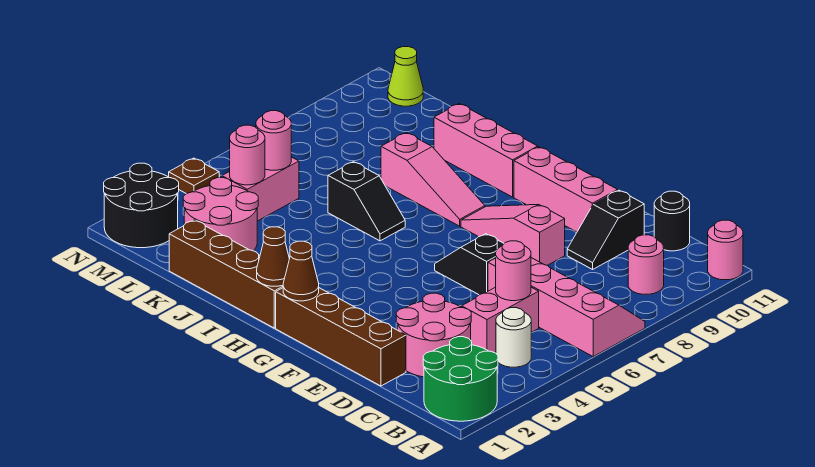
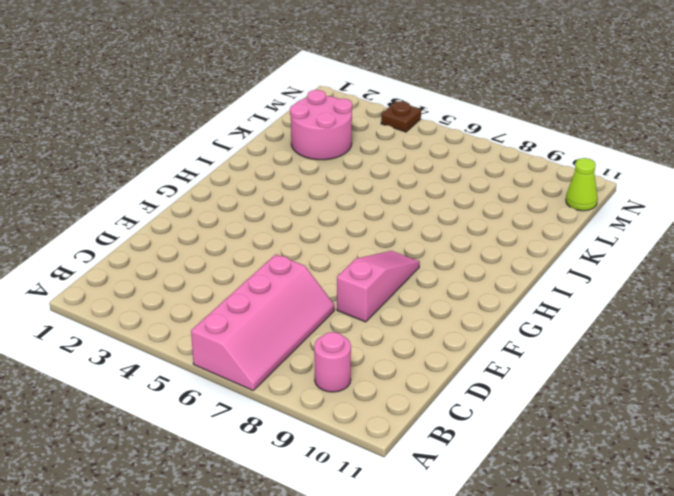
none -> green 2x2 round brick [423,337,498,421]
none -> pink 1x1 round brick [708,220,743,280]
none -> white 1x1 round brick [496,308,531,367]

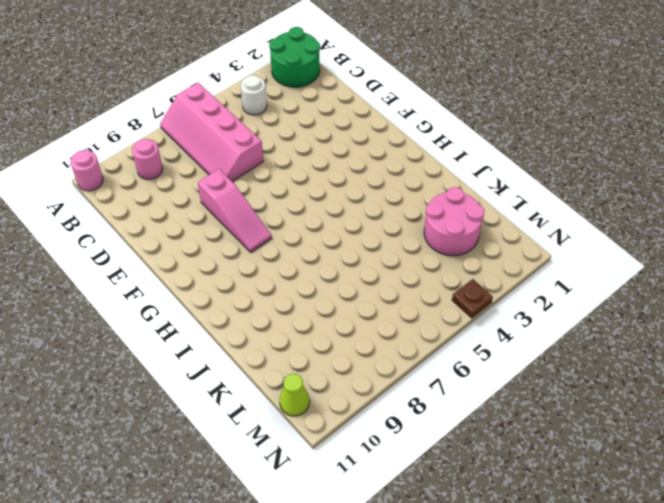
none -> pink 2x2 round brick [396,293,471,377]
none -> pink 1x2 brick [462,287,539,353]
none -> black 1x1 round brick [654,191,690,251]

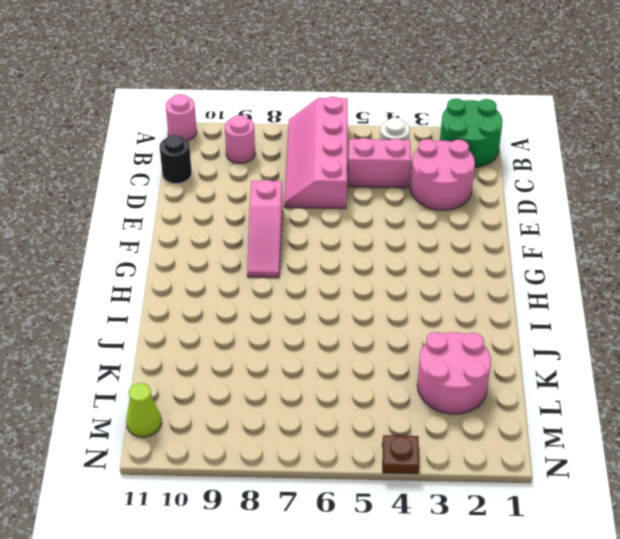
none -> brown 1x4 brick [276,288,406,386]
none -> black 1x2 slope [567,190,644,269]
none -> black 1x2 slope [435,234,504,295]

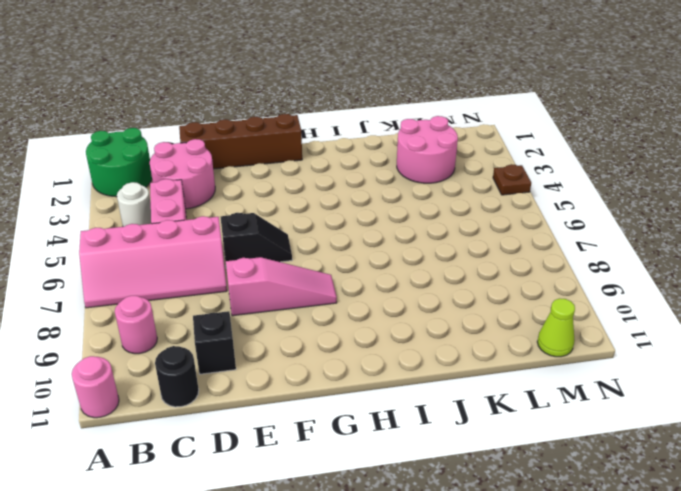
none -> pink 1x3 brick [514,147,618,232]
none -> brown 1x4 brick [169,220,283,328]
none -> pink 1x3 slope [381,133,485,226]

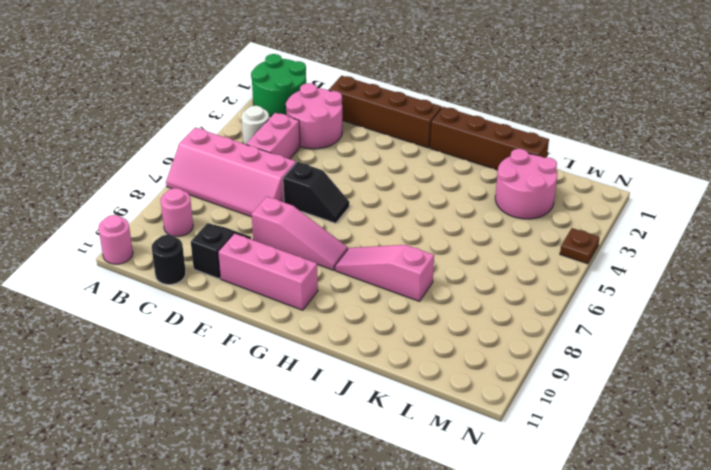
none -> pink 1x3 brick [434,104,538,197]
none -> black 1x2 slope [328,162,405,241]
none -> pink 1x2 brick [222,157,299,221]

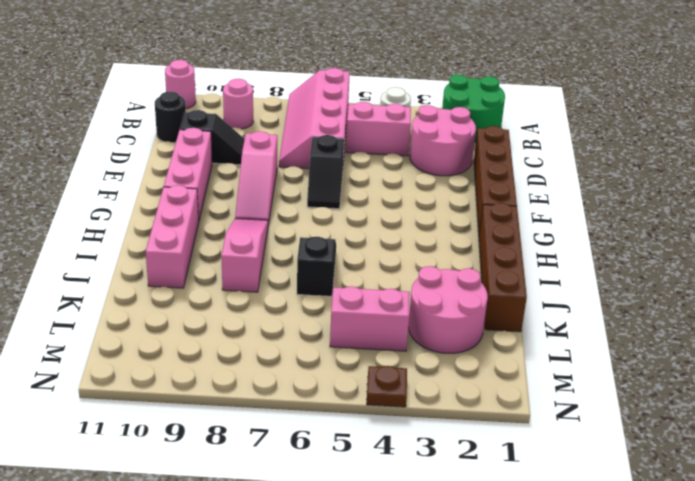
none -> black 2x2 round brick [104,163,179,248]
none -> lime 1x1 cone [388,47,423,106]
none -> pink 1x1 round brick [496,241,531,301]

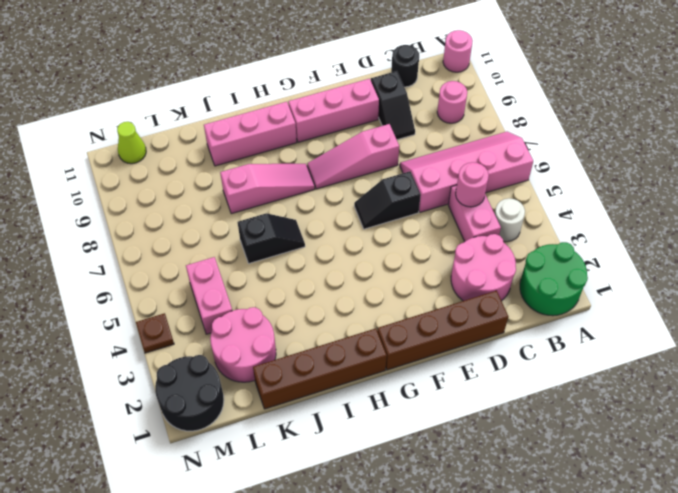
none -> brown 1x1 cone [283,241,319,301]
none -> brown 1x1 cone [257,227,289,286]
none -> pink 1x1 round brick [230,125,265,185]

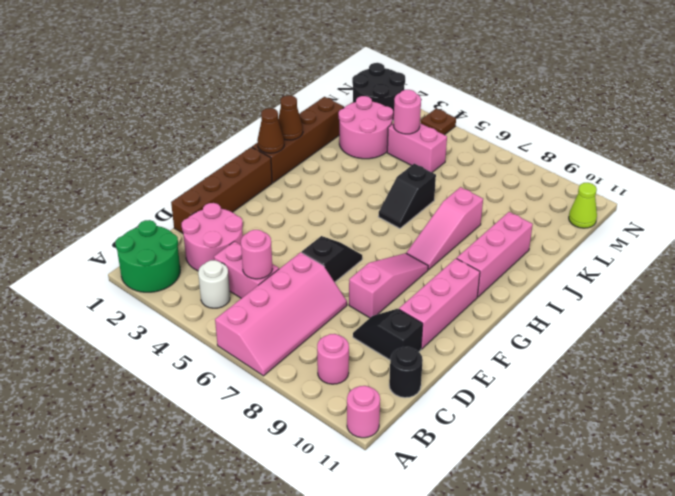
brown 1x1 cone [278,95,303,140] -> brown 1x1 cone moved to [283,241,319,301]
none -> pink 1x1 round brick [256,111,291,170]

